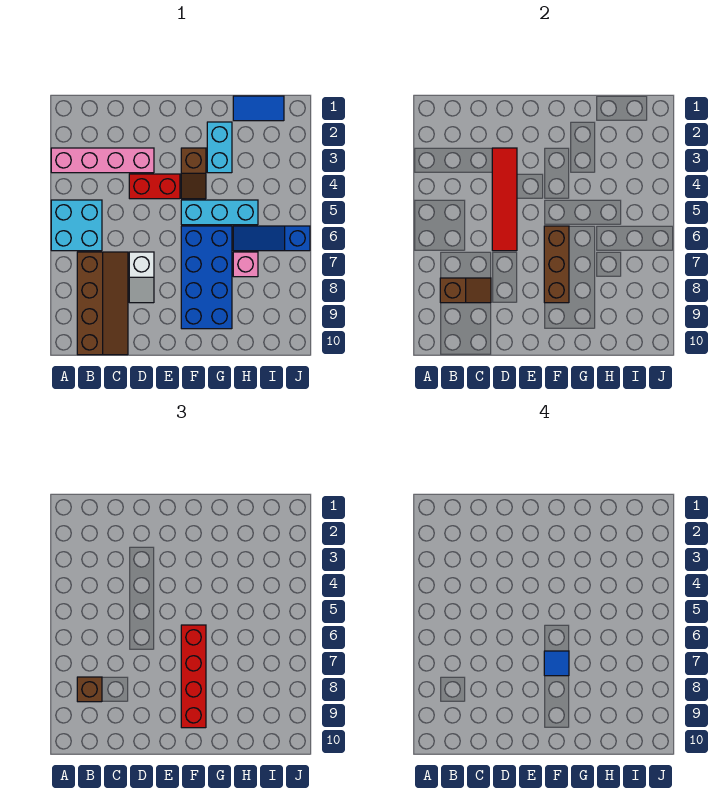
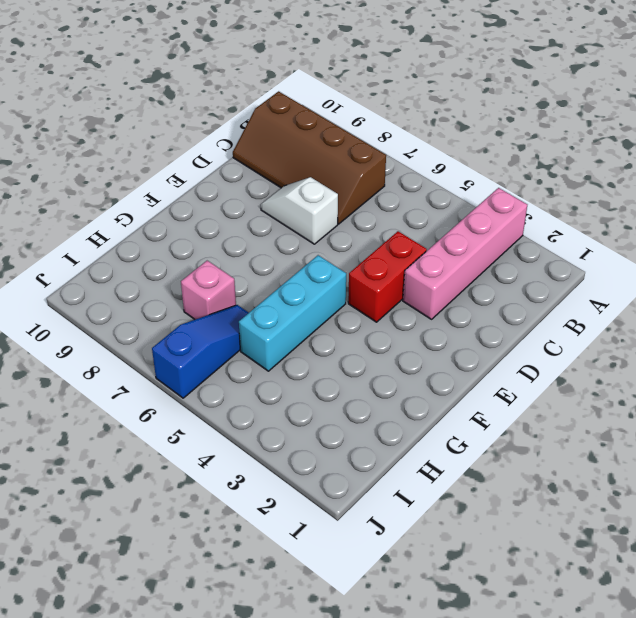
none -> cyan 2x2 brick [51,200,102,251]
none -> brown 1x2 slope [181,148,206,199]
none -> blue 2x4 brick [181,226,232,329]

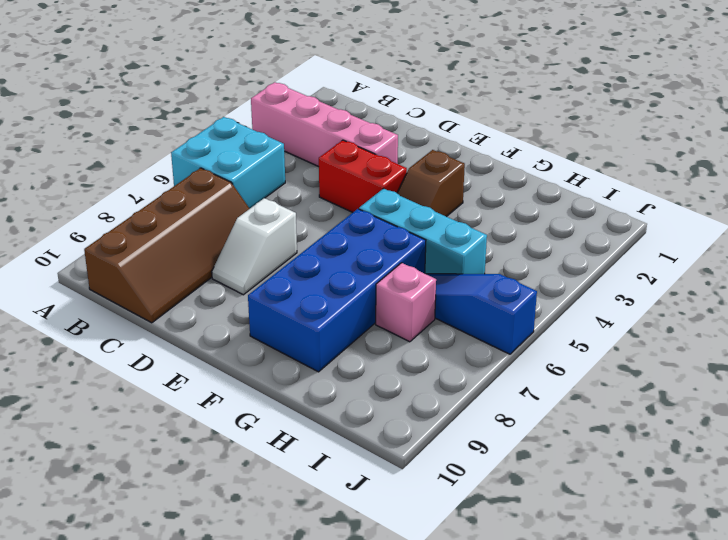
none -> cyan 1x2 brick [207,122,232,173]
none -> blue 1x2 tile [233,96,284,121]
none -> brown 1x2 slope [440,278,491,303]

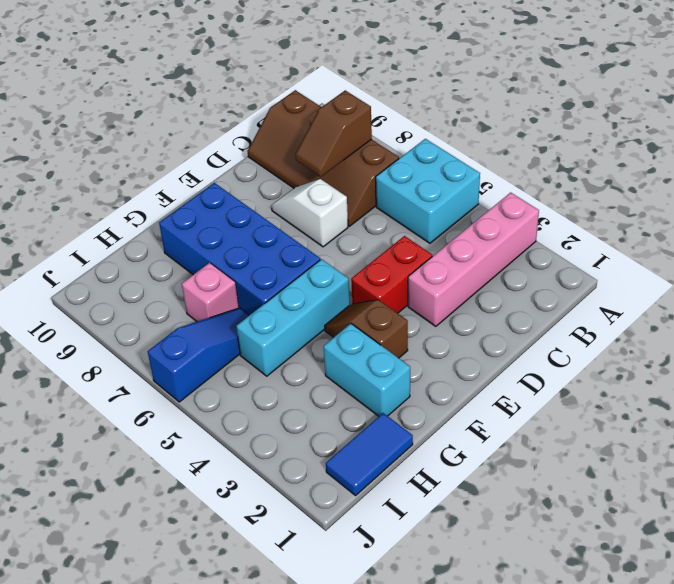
none -> red 1x4 tile [492,148,517,251]
none -> brown 1x3 brick [544,226,569,303]
none -> brown 1x1 brick [77,677,102,702]

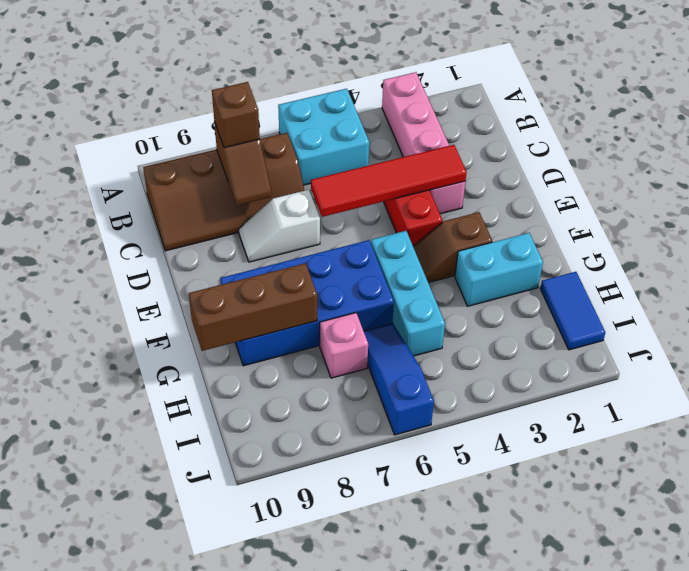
brown 1x3 brick [189,263,317,351] -> brown 1x3 brick moved to [544,226,569,303]
none -> red 1x4 brick [181,625,206,728]
none -> blue 1x1 tile [544,651,569,676]

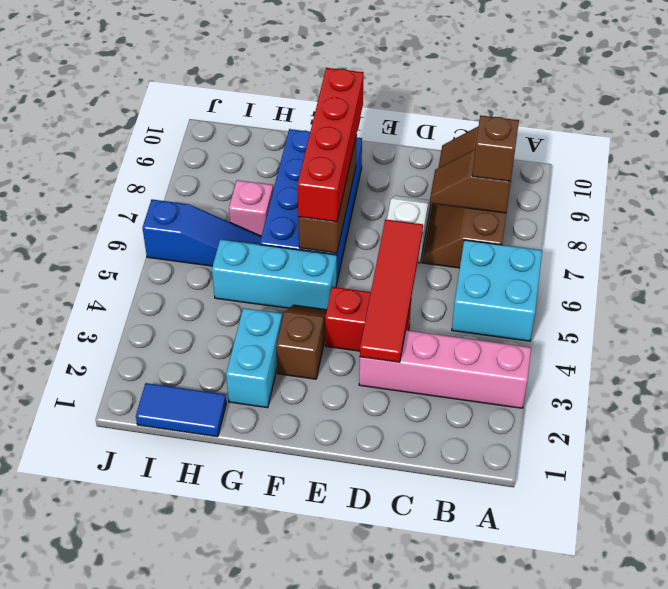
none -> blue 1x1 tile [544,651,569,676]

